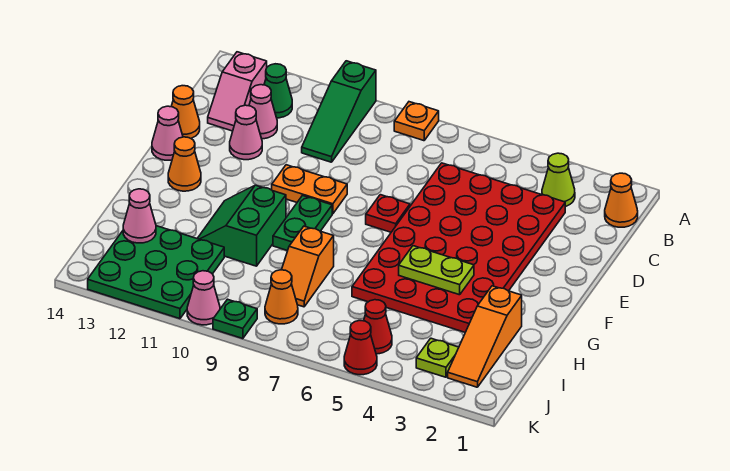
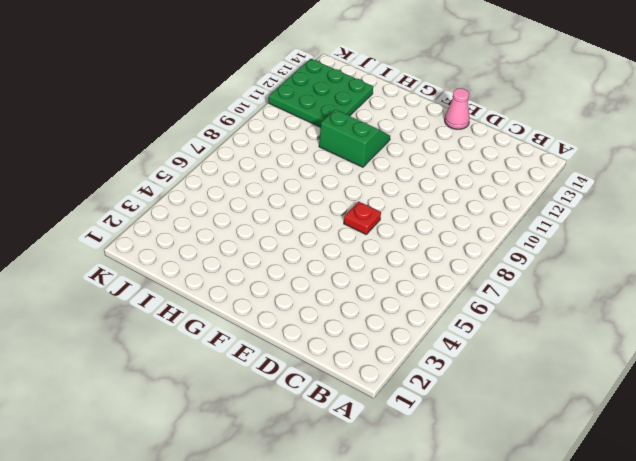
none -> orange 1x1 plate [394,102,439,141]
none -> green 1x3 slope [302,61,376,162]
none -> orange 1x1 cone [605,173,638,227]

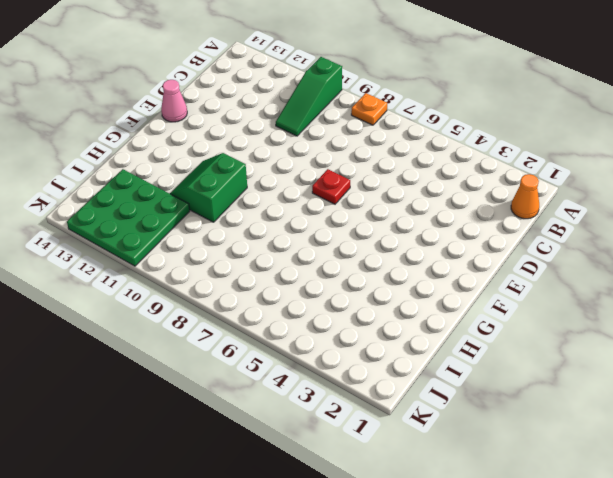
none -> lime 1x1 cone [542,153,575,206]
none -> green 1x1 cone [264,64,292,118]
none -> pink 1x2 slope [208,52,267,131]

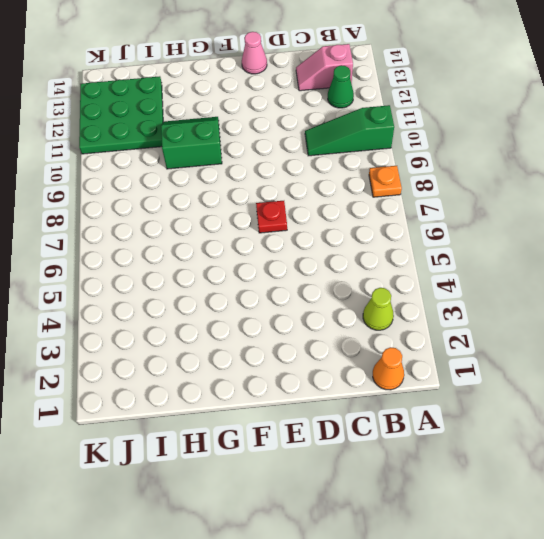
none -> red 4x6 plate [352,163,565,332]
none -> pink 1x1 cone [249,85,277,139]
none -> pink 1x1 cone [230,105,262,160]

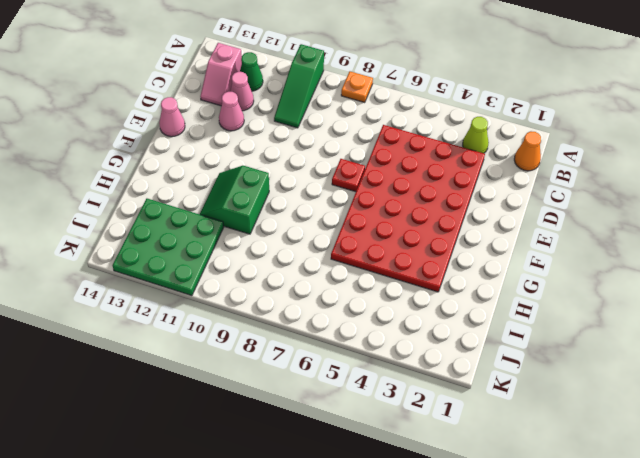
none -> orange 1x1 cone [171,86,200,138]
none -> orange 1x2 plate [272,165,347,214]
none -> green 1x2 plate [273,196,332,251]

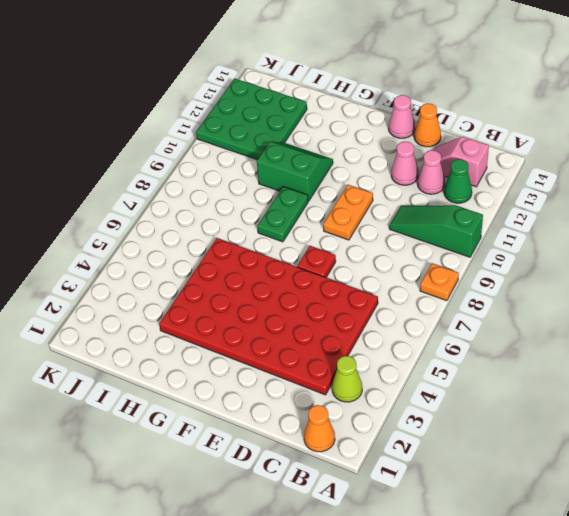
green 1x2 plate [257,186,308,242] -> green 1x2 plate turned to [273,196,332,251]
none -> orange 1x1 cone [168,137,201,191]
none -> orange 1x3 slope [448,286,522,387]
none -> orange 1x2 slope [282,226,334,307]

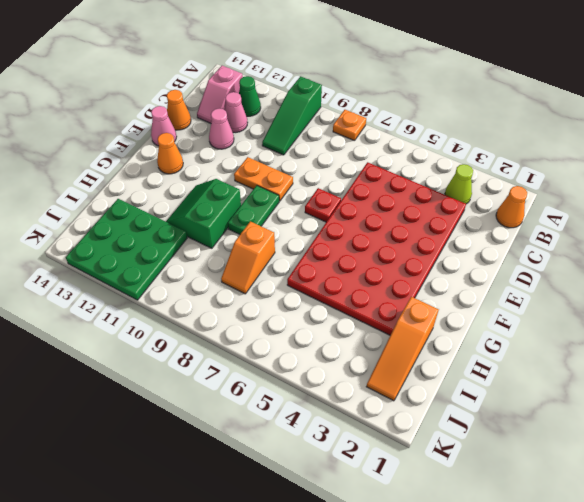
none -> lime 1x1 plate [416,338,459,377]
none -> red 1x1 cone [364,300,392,354]
none -> orange 1x1 cone [265,270,298,324]

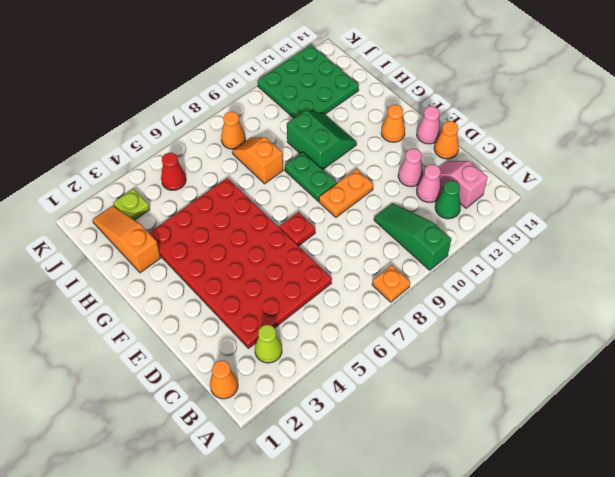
none -> red 1x1 cone [344,321,377,375]
none -> green 1x1 plate [213,299,257,339]
none -> pink 1x1 cone [187,271,220,325]

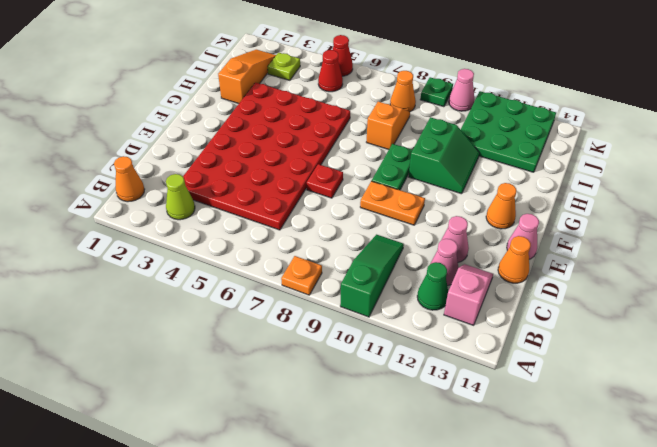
none -> lime 1x2 plate [399,246,474,295]
none -> pink 1x1 cone [123,189,156,243]

